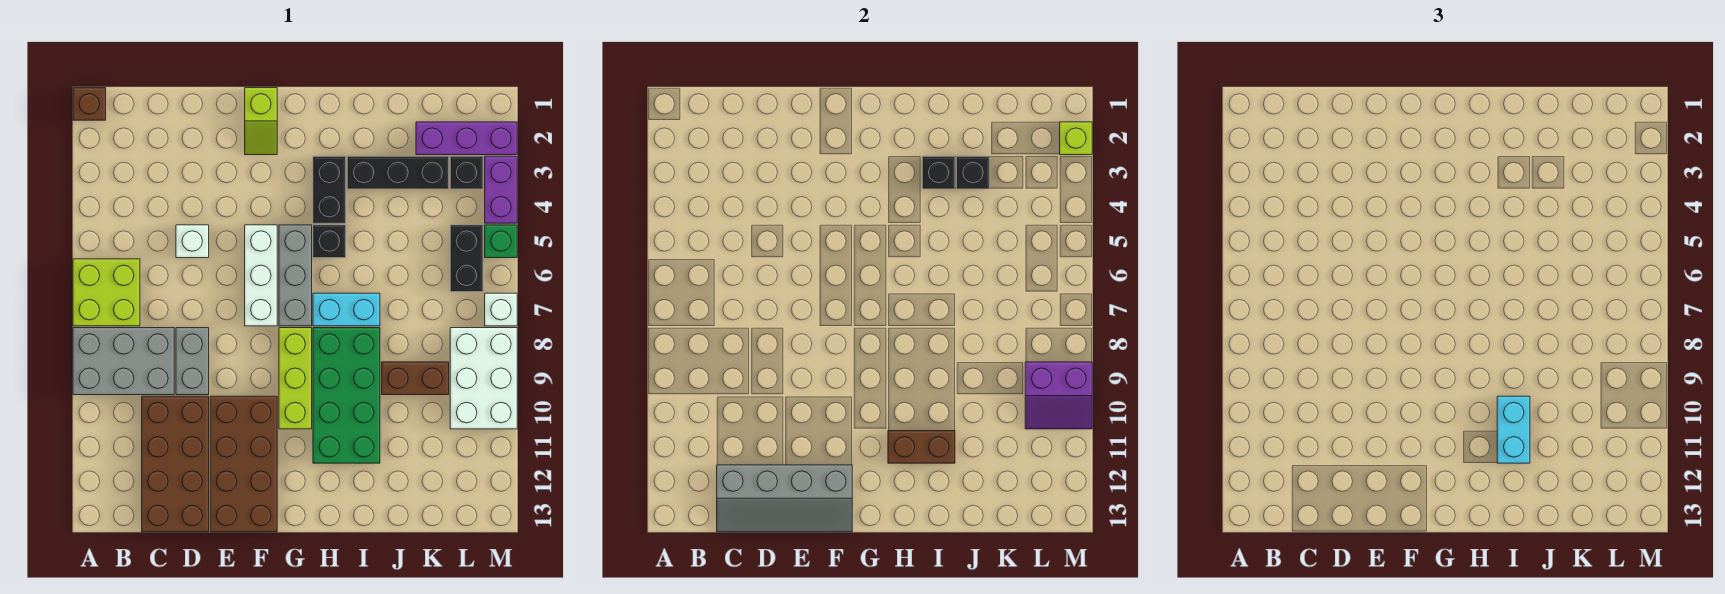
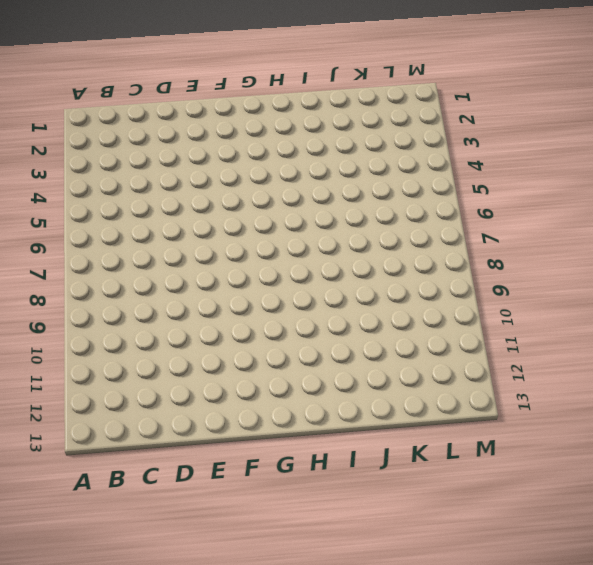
none -> brown 1x1 brick [73,88,106,120]
none -> lime 2x2 brick [73,259,140,326]
none -> grey 2x3 brick [73,328,174,395]
none -> brown 2x4 brick [142,396,209,532]

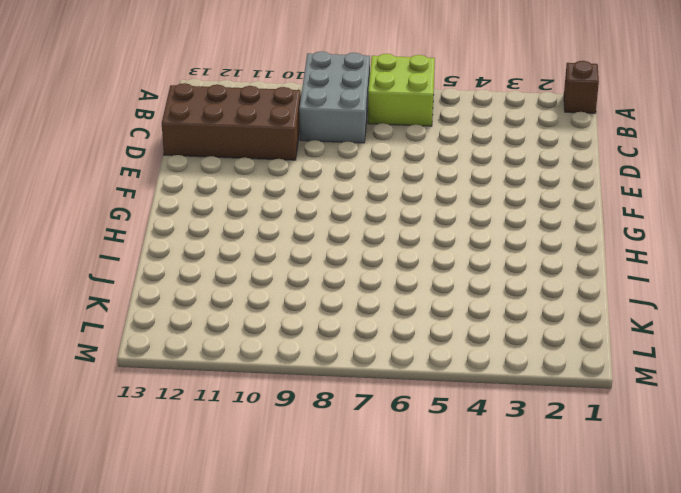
none -> white 1x1 brick [176,225,209,258]
none -> grey 1x2 brick [176,328,209,395]
none -> brown 2x4 brick [210,396,277,532]
none -> lime 1x2 slope [245,88,277,155]

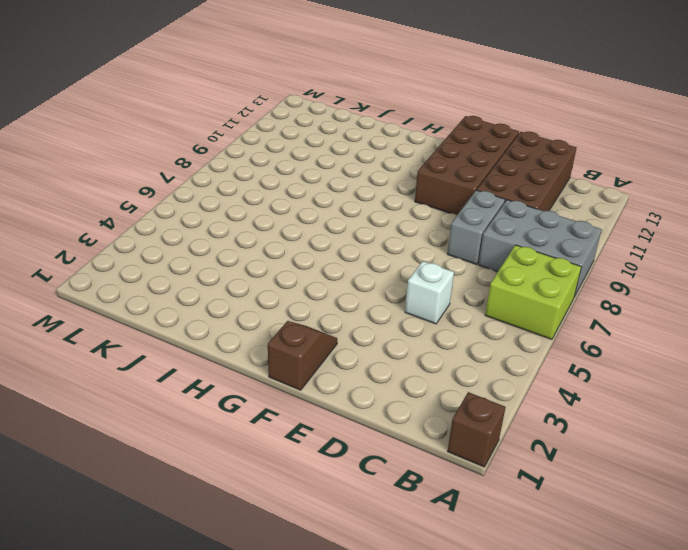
brown 1x2 slope [268,321,337,390] -> lime 1x2 slope [245,88,277,155]
none -> white 1x3 brick [245,225,277,326]
none -> grey 1x3 brick [279,225,312,326]
none -> lime 1x3 brick [279,328,312,429]
none -> black 1x2 brick [313,156,346,223]

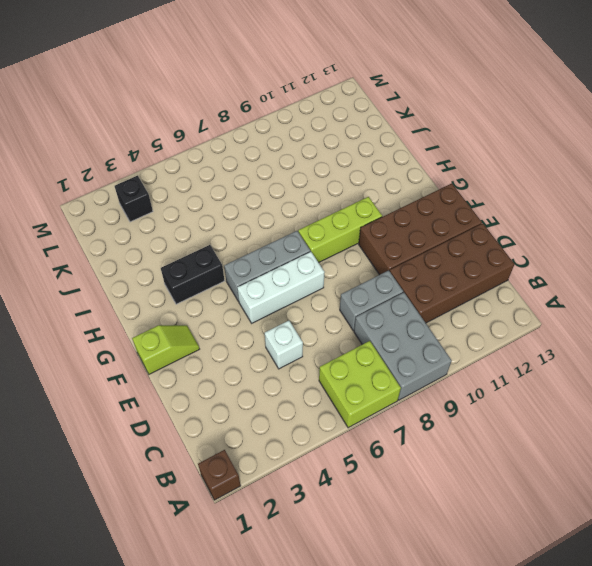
none -> black 1x1 brick [313,225,346,258]
none -> cyan 1x2 brick [313,293,380,326]
none -> green 2x4 brick [313,328,380,463]
none -> black 1x3 brick [347,156,449,189]

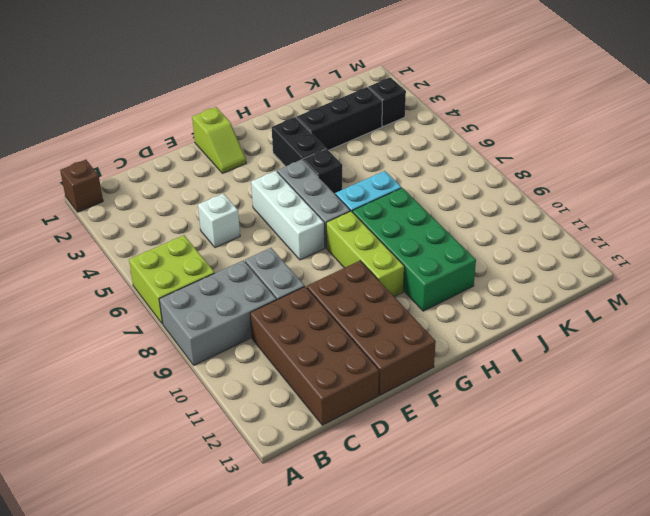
none -> brown 1x2 brick [382,362,449,395]
none -> purple 1x3 brick [416,122,517,155]
none -> black 1x2 brick [450,225,483,292]
none -> white 2x3 brick [450,328,517,429]

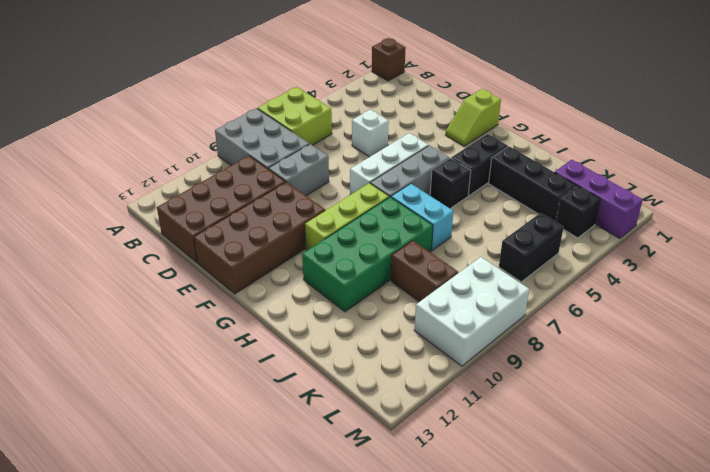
none -> purple 1x2 brick [485,156,517,223]
none -> green 1x1 brick [485,225,517,258]
none -> white 1x1 brick [485,293,517,326]
none -> grey 2x4 slope [717,465,852,532]

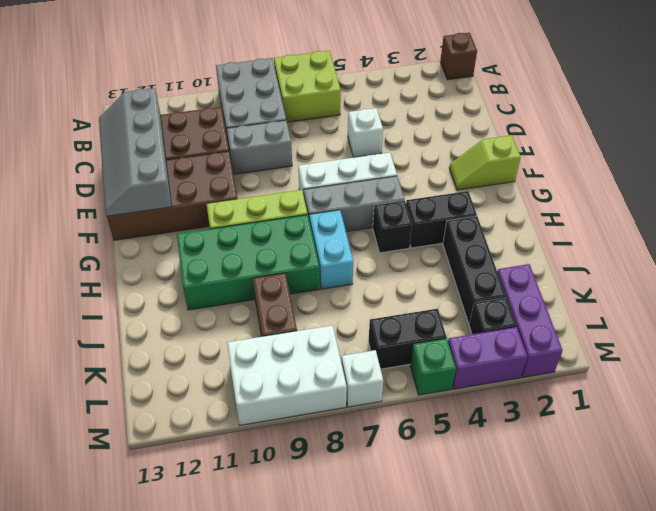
none -> brown 1x2 brick [888,431,955,463]
none -> black 1x1 brick [922,156,955,189]
none -> black 1x1 brick [957,156,989,189]
none -> purple 2x2 slope [1025,362,1092,429]

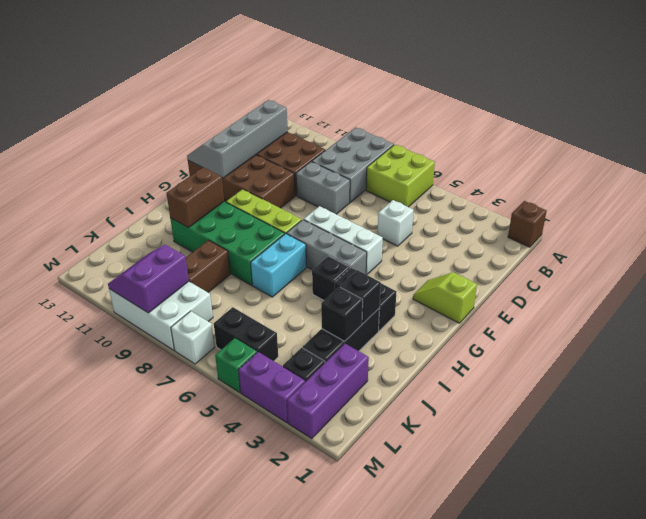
none -> lime 1x1 brick [1060,122,1092,155]
none -> cyan 1x2 brick [1497,396,1530,463]

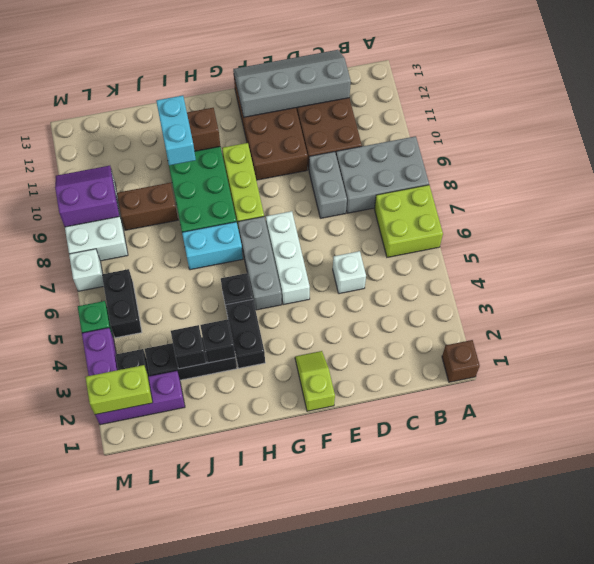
lime 1x2 brick [85,365,153,415] -> lime 1x1 brick [1060,122,1092,155]

